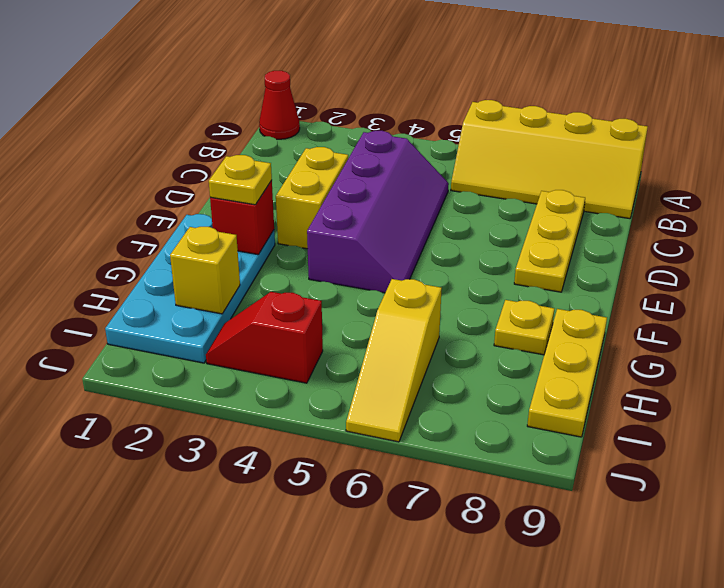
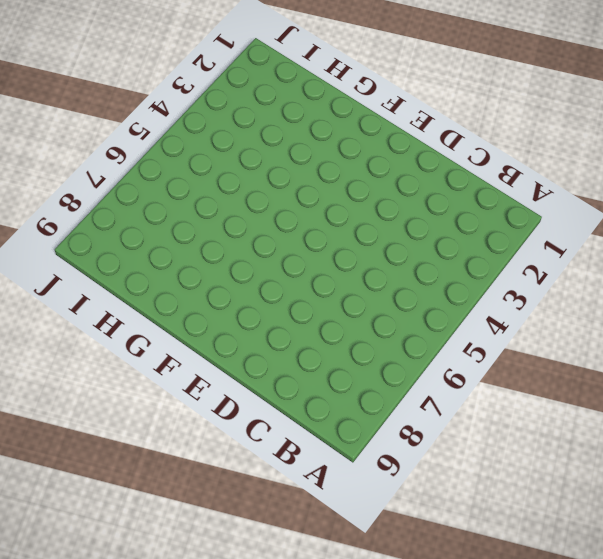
none -> red 1x1 cone [259,71,300,139]
none -> yellow 2x4 slope [451,100,648,219]
none -> purple 2x4 slope [307,131,449,293]

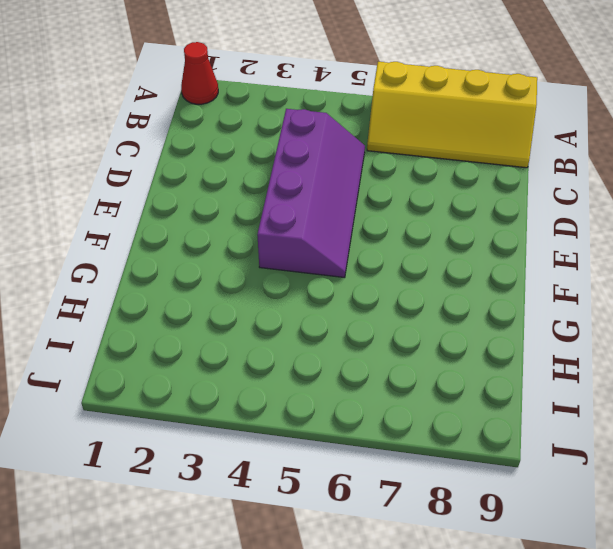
none -> yellow 1x3 plate [514,190,585,292]
none -> yellow 1x2 brick [276,147,348,249]
none -> cyan 2x4 plate [105,214,275,363]

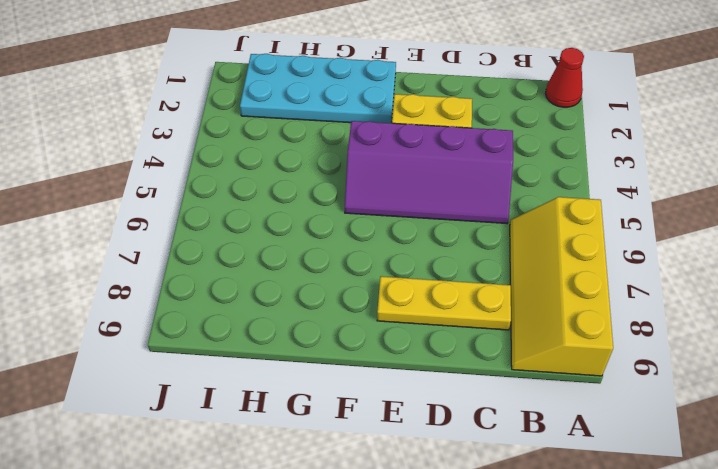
none -> yellow 1x1 plate [494,300,554,355]
none -> yellow 1x3 plate [527,309,607,437]
none -> yellow 1x3 slope [346,279,442,442]

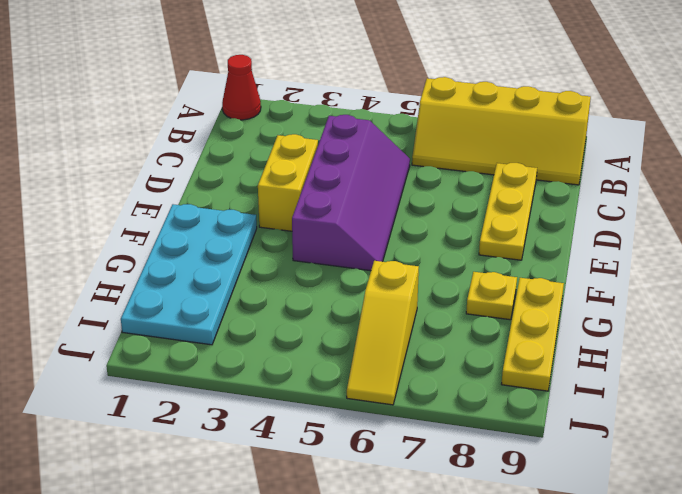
none -> red 1x2 slope [206,292,323,383]
none -> red 1x1 brick [210,180,274,255]
none -> yellow 1x1 brick [170,227,240,314]

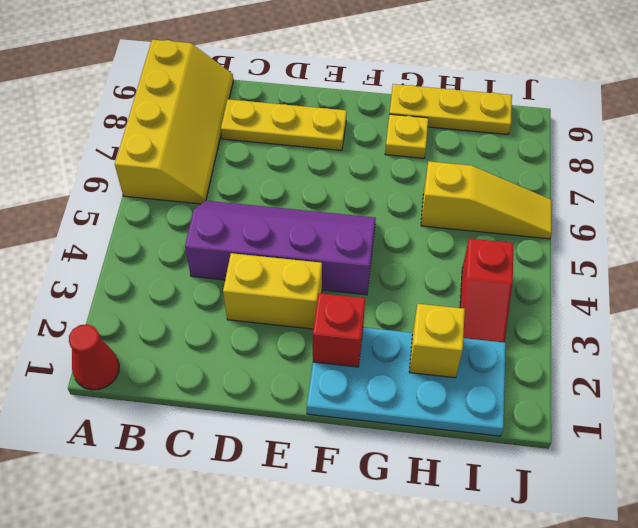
none -> yellow 1x1 plate [209,155,272,205]

